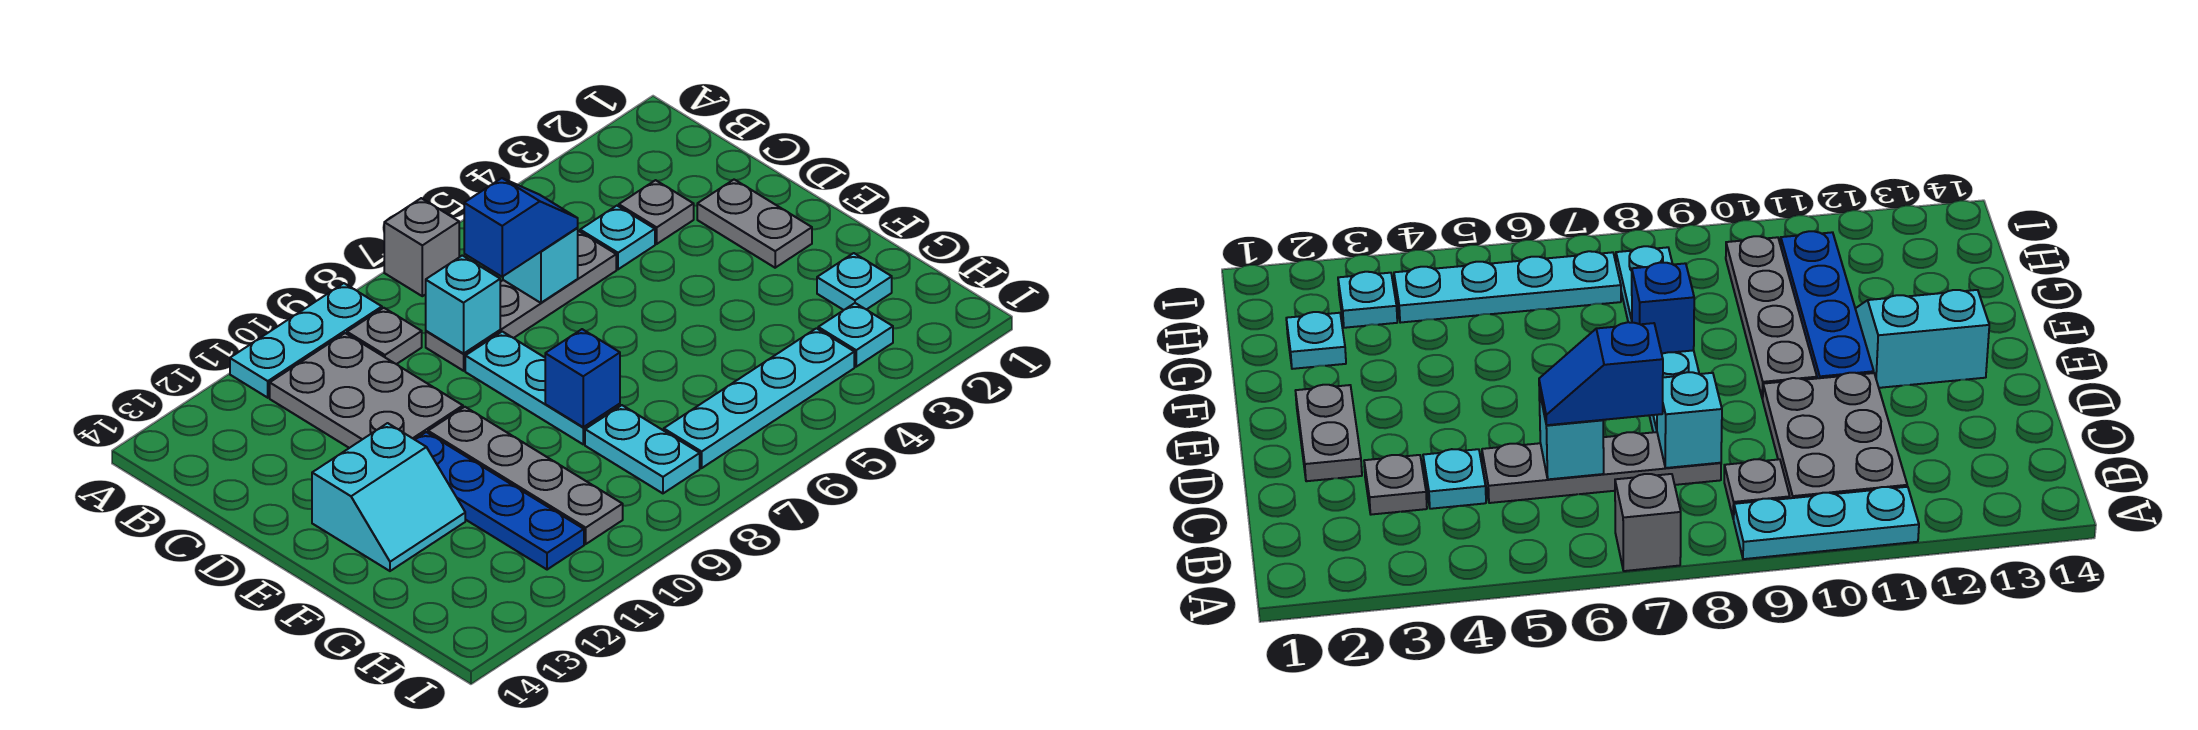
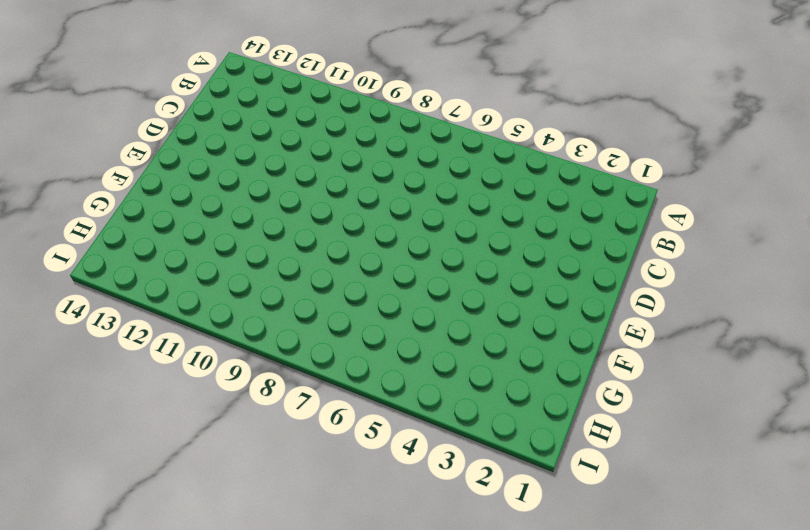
none -> grey 1x1 brick [384,198,459,296]
none -> cyan 1x3 plate [230,283,382,398]
none -> grey 1x1 plate [347,308,422,364]

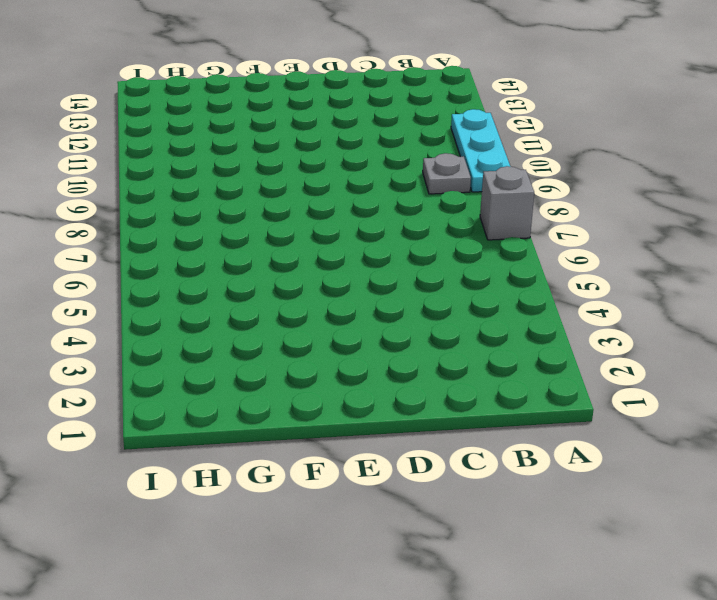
none -> grey 2x3 plate [270,333,463,448]
none -> grey 1x1 plate [619,180,694,244]
none -> cyan 1x1 plate [580,206,655,269]

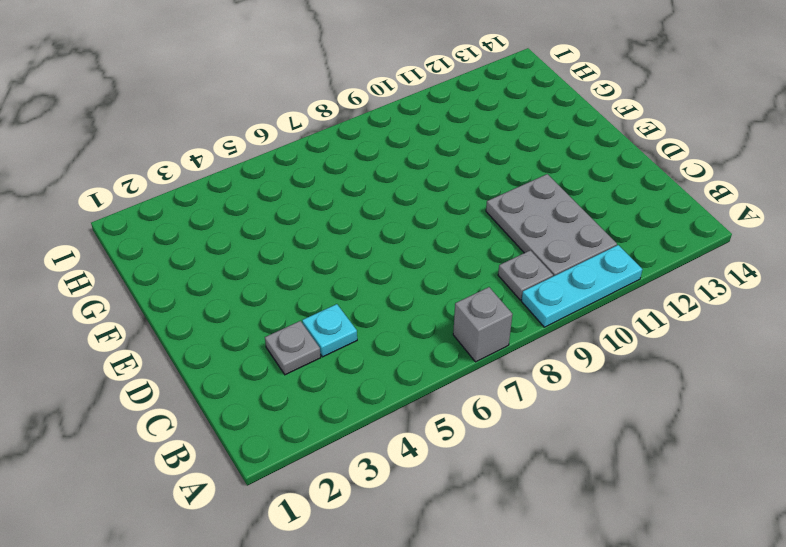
none -> grey 1x4 plate [426,231,616,371]
none -> grey 1x2 plate [697,180,812,268]
none -> cyan 1x3 plate [465,332,620,444]

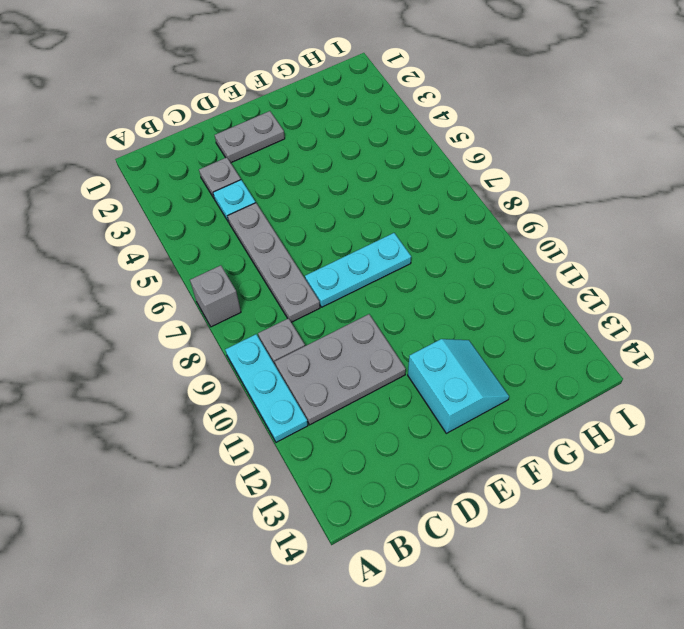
none -> grey 1x4 plate [428,407,623,544]
none -> blue 1x4 plate [415,432,584,570]
none -> cyan 1x1 plate [817,253,892,310]

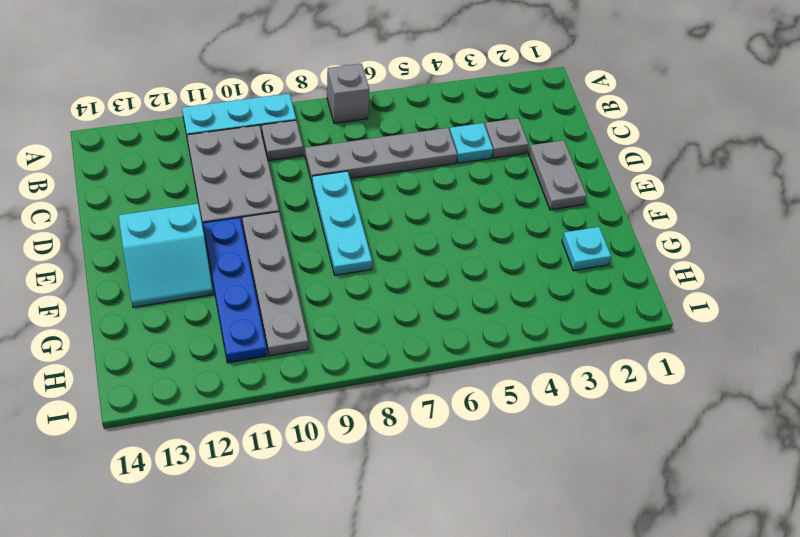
none -> cyan 1x2 plate [585,405,700,493]
none -> cyan 1x1 plate [818,303,893,367]
none -> cyan 1x4 plate [664,328,854,468]

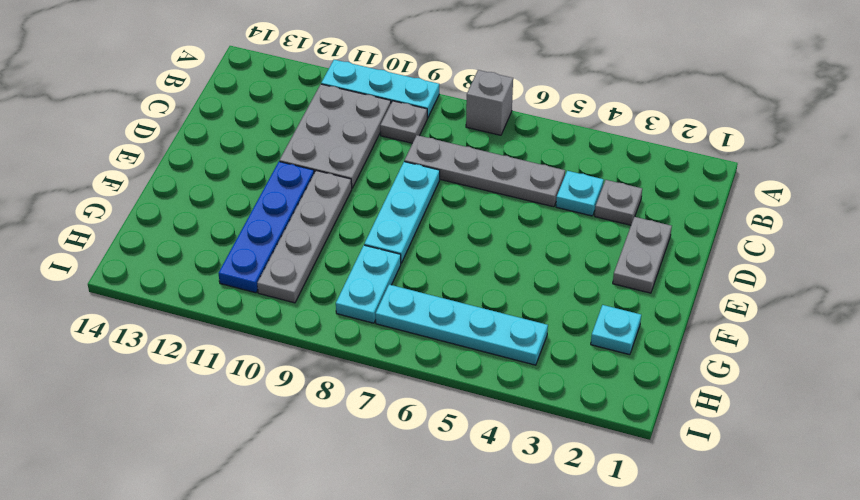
none -> cyan 2x2 slope [312,423,465,571]
none -> cyan 1x1 plate [818,303,893,367]
none -> cyan 1x1 brick [503,228,578,303]

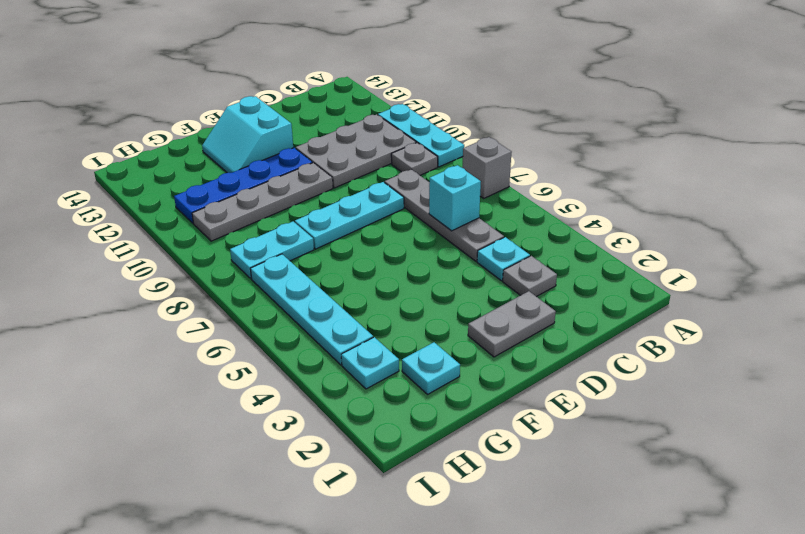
none -> cyan 1x1 brick [426,255,500,354]
none -> blue 1x1 brick [545,329,620,427]
none -> blue 1x2 slope [464,178,578,277]

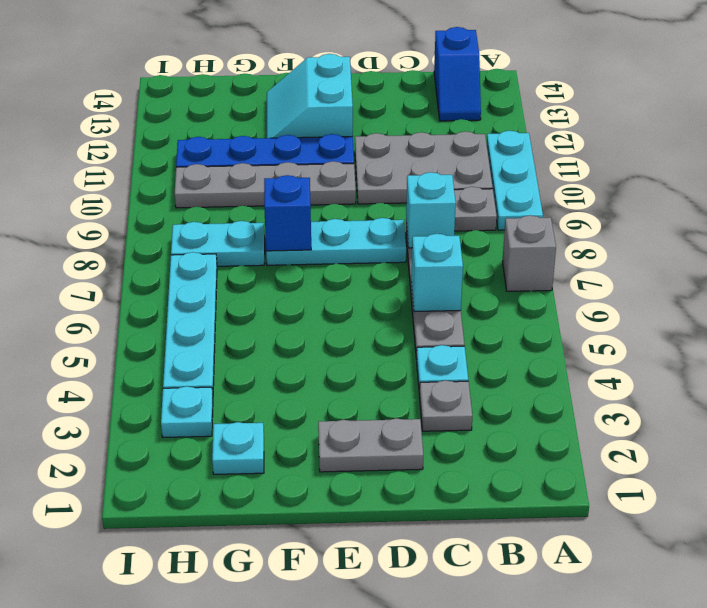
blue 1x2 slope [434,27,481,121] -> blue 1x2 slope moved to [464,178,578,277]

